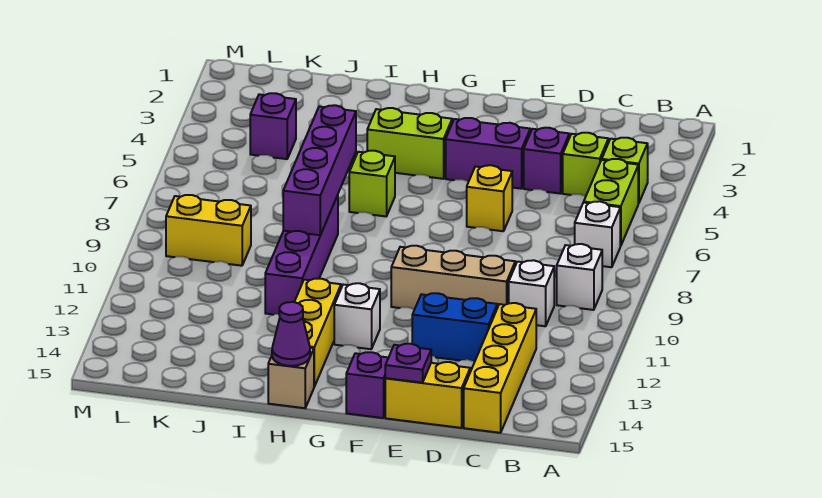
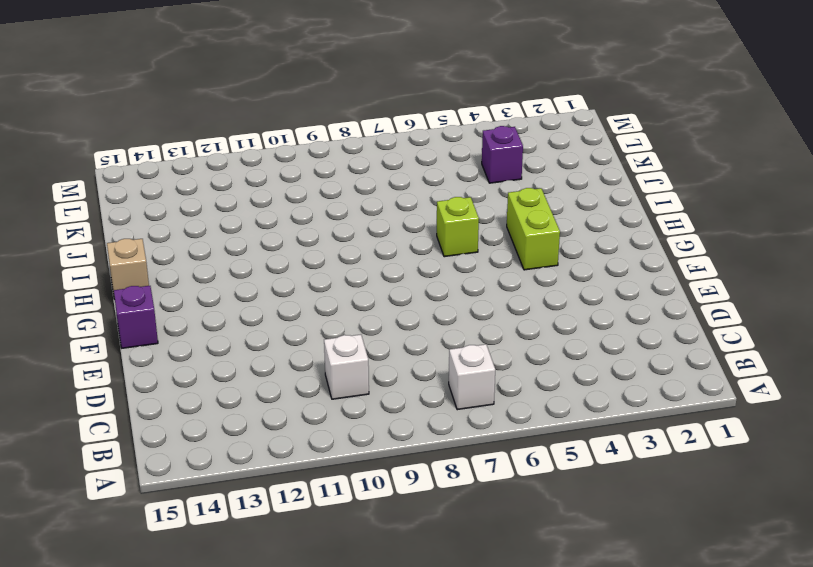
none -> lime 1x1 brick [602,138,648,203]
none -> lime 1x2 brick [584,159,638,246]
none -> white 1x1 brick [557,244,602,310]

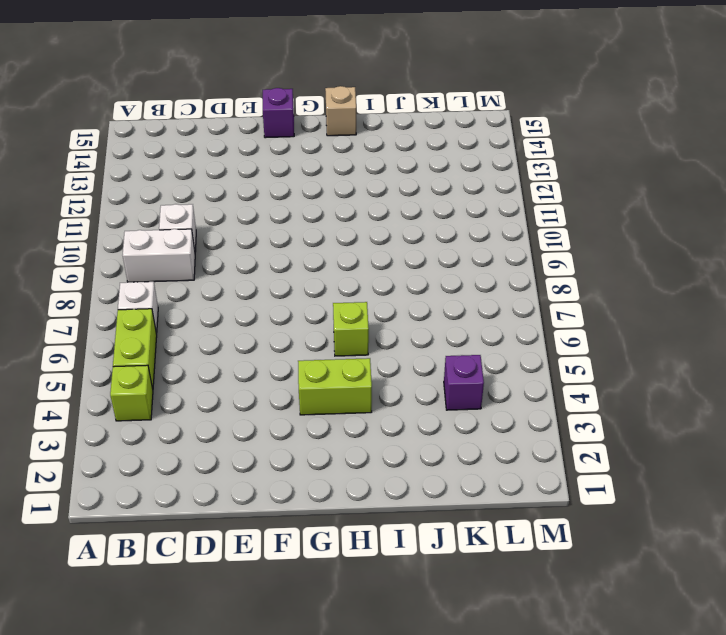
white 1x2 brick [123,229,195,282] -> white 1x1 brick [557,244,602,310]
none -> lime 1x1 brick [563,133,608,197]
none -> yellow 1x4 brick [464,303,536,433]
none -> purple 1x1 brick [524,128,569,194]

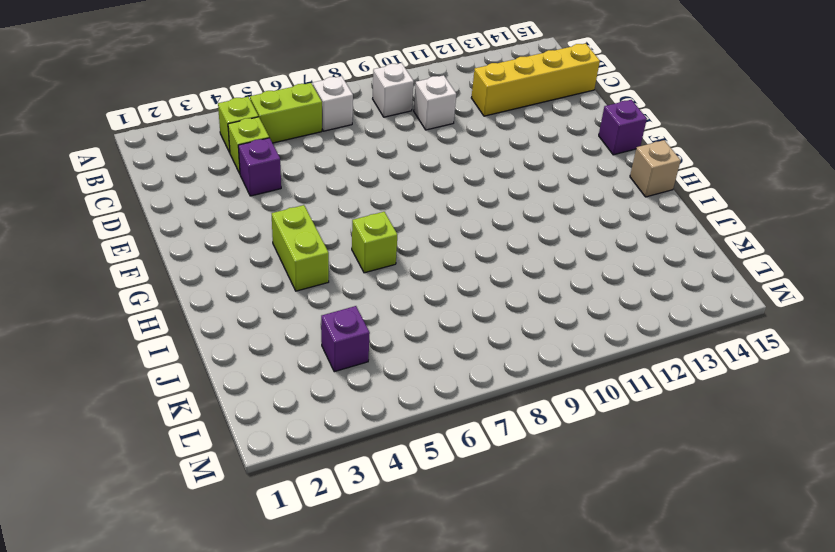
none -> tan 1x3 brick [391,246,515,310]
none -> blue 1x2 brick [412,293,497,362]
none -> yellow 1x2 brick [385,362,470,428]

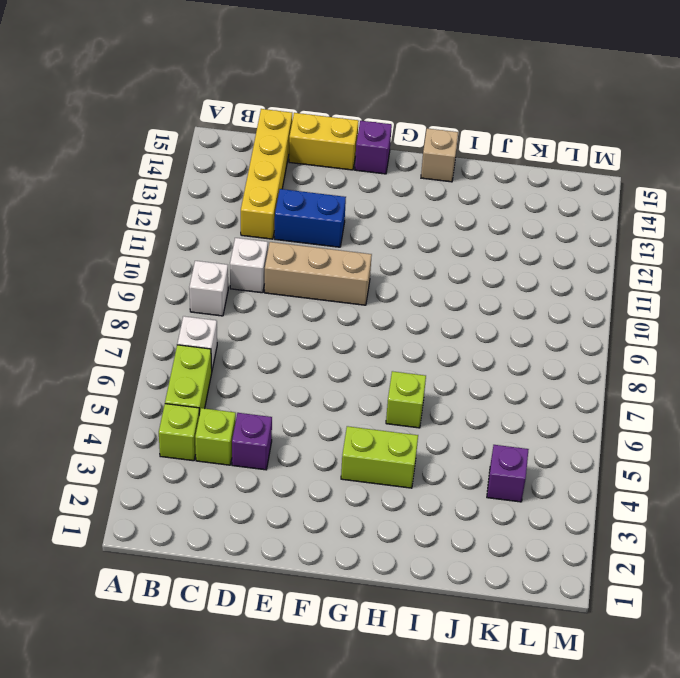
none -> purple 1x2 brick [446,118,530,189]
none -> yellow 1x1 brick [467,165,512,231]
none -> white 1x1 brick [334,283,380,349]

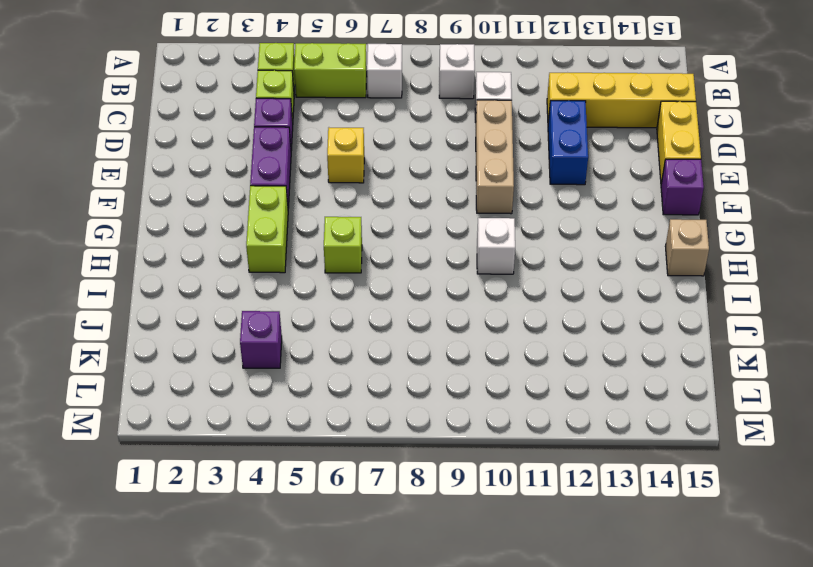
white 1x1 brick [477,218,515,274] -> white 1x1 brick moved to [334,283,380,349]
none -> yellow 1x3 brick [295,279,341,387]
none -> purple 1x4 brick [265,195,338,315]
none -> yellow 1x2 brick [166,195,251,266]

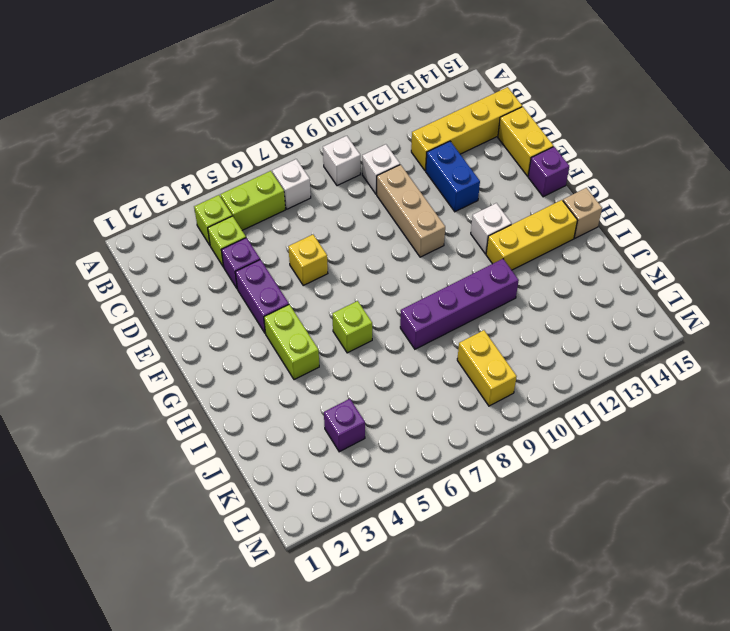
none -> purple 1x1 plate [385,344,431,383]
none -> purple 1x1 cone [272,302,310,366]
none -> purple 1x4 brick [283,105,356,235]

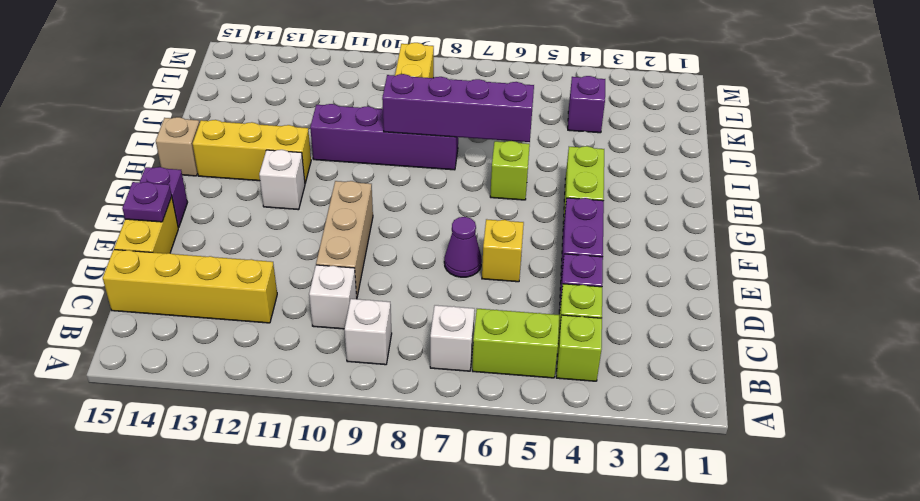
purple 1x1 cone [444,217,482,277] -> purple 1x1 cone moved to [272,302,310,366]
none -> blue 1x2 brick [412,293,497,362]

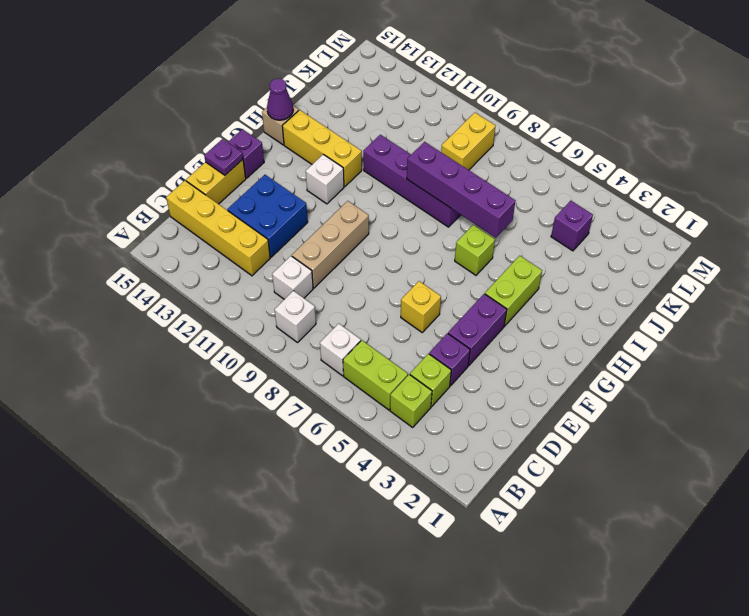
blue 2x2 brick [227,175,308,257] -> blue 1x2 brick [412,293,497,362]

